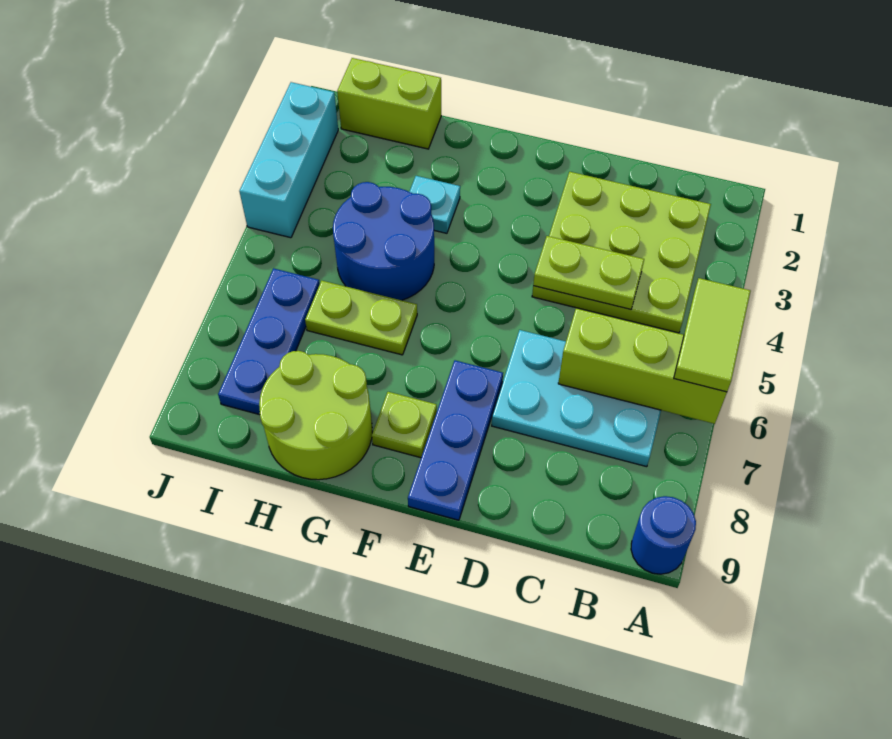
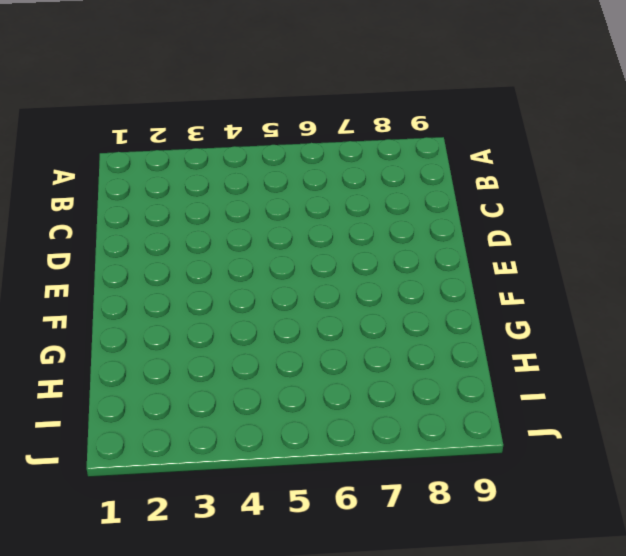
none -> blue 1x1 round brick [631,496,696,574]
none -> lime 3x3 plate [532,172,711,333]
none -> cyan 2x3 plate [492,330,661,467]

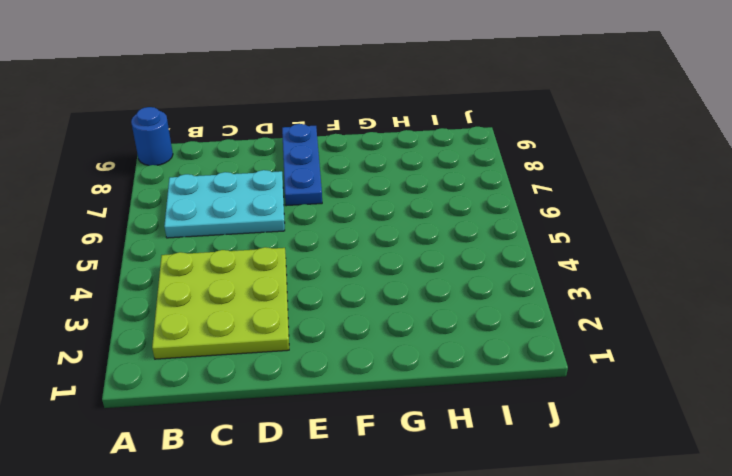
none -> lime 1x1 plate [372,392,437,458]
none -> cyan 1x1 plate [409,176,460,233]
none -> blue 2x2 round brick [333,182,434,300]

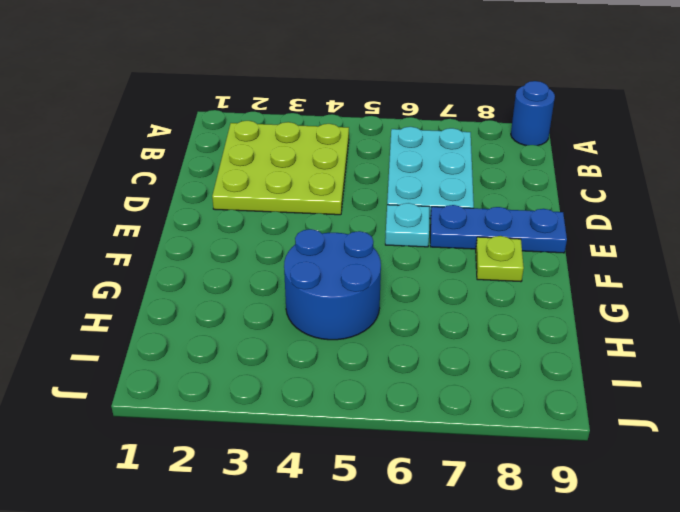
cyan 1x1 plate [385,203,429,247] -> cyan 1x1 plate moved to [409,176,460,233]
none -> lime 1x2 plate [305,281,417,355]
none -> lime 2x2 round brick [259,351,372,480]
none -> lime 1x2 brick [337,58,441,149]

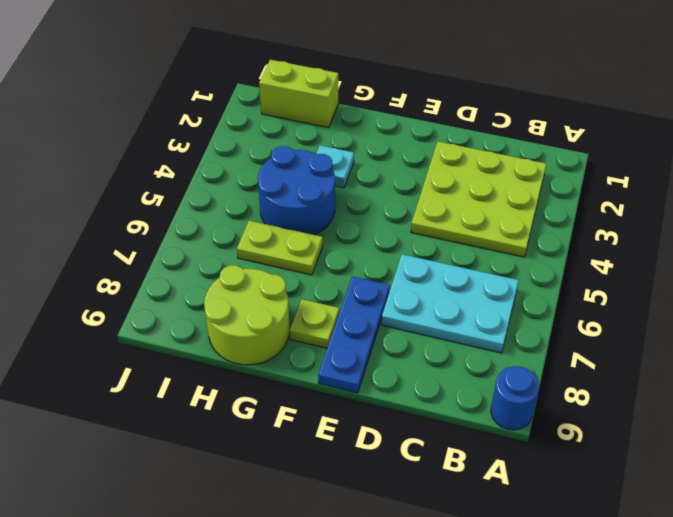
none -> blue 1x3 plate [218,268,320,415]
none -> cyan 1x3 brick [239,82,338,238]
none -> lime 1x3 brick [558,308,727,424]

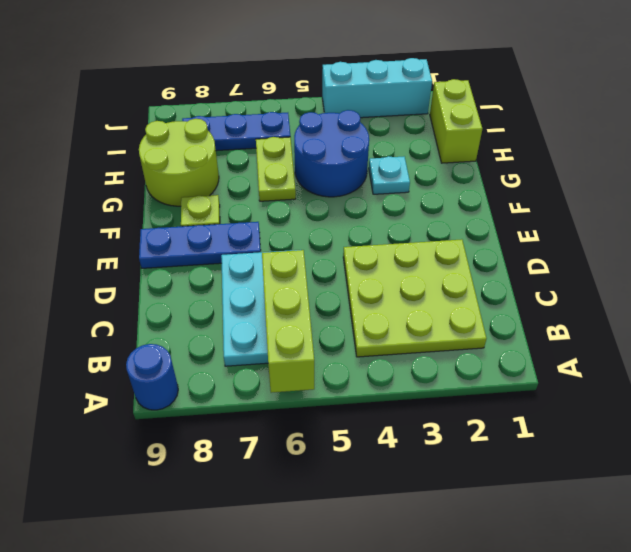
none -> lime 1x2 plate [533,236,644,309]
none -> lime 1x2 tile [674,278,751,392]

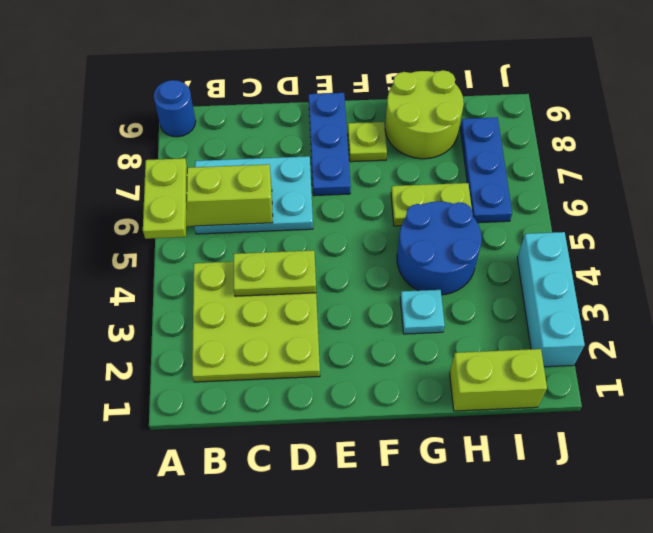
lime 1x2 plate [143,158,187,239] -> lime 1x2 tile [674,278,751,392]

